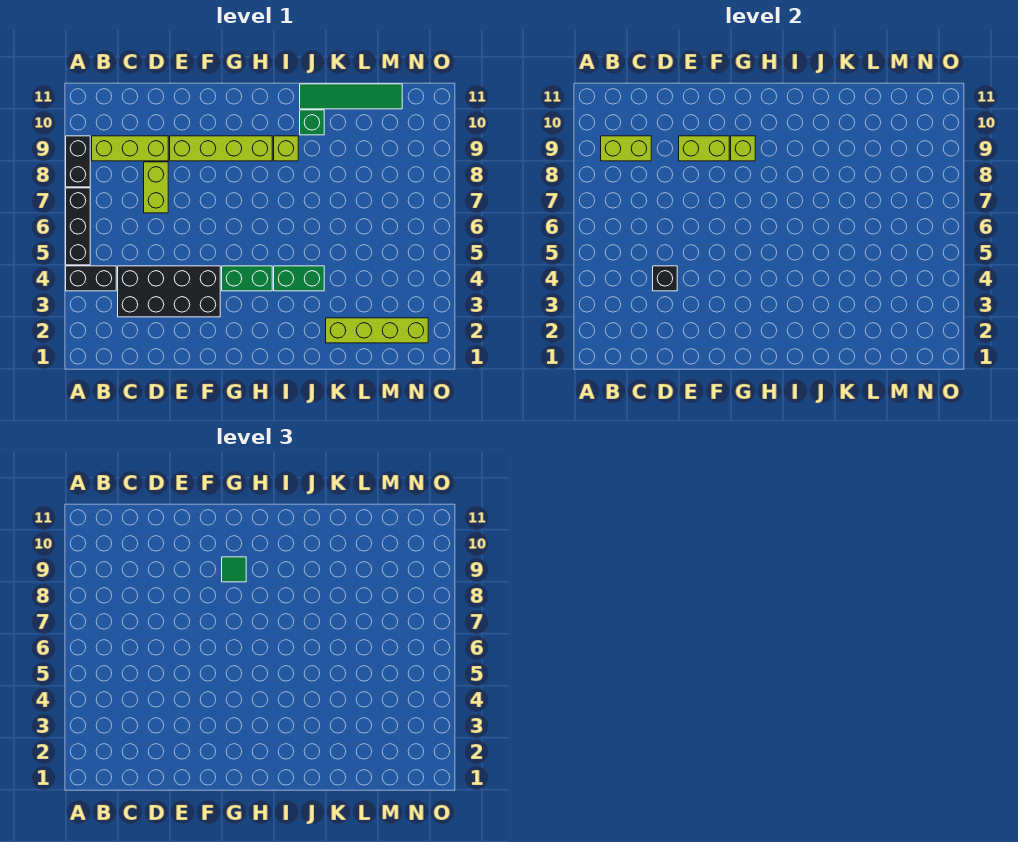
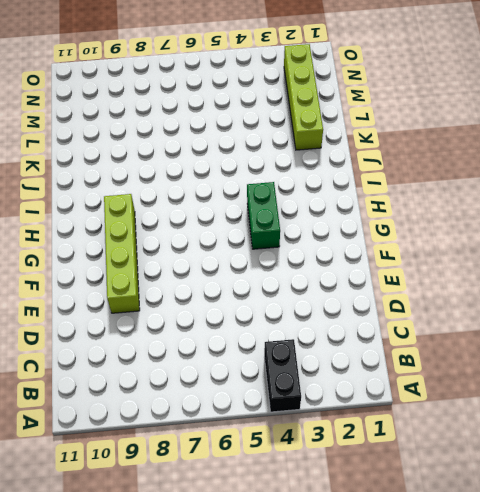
none -> black 1x3 brick [66,188,90,265]
none -> black 1x2 brick [66,136,90,187]
none -> lime 1x3 brick [92,136,168,161]

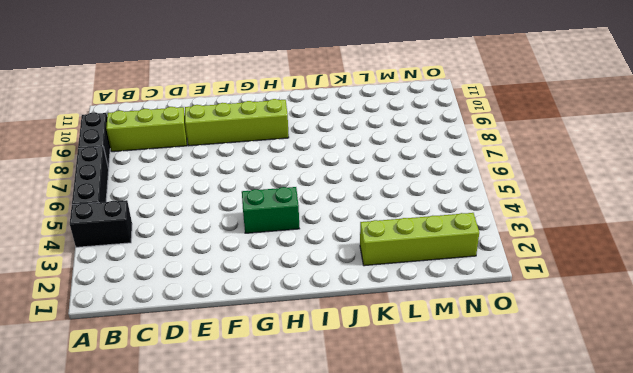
none -> black 2x4 brick [118,266,220,317]
none -> lime 1x2 brick [144,162,168,213]
none -> green 1x2 brick [274,266,324,291]

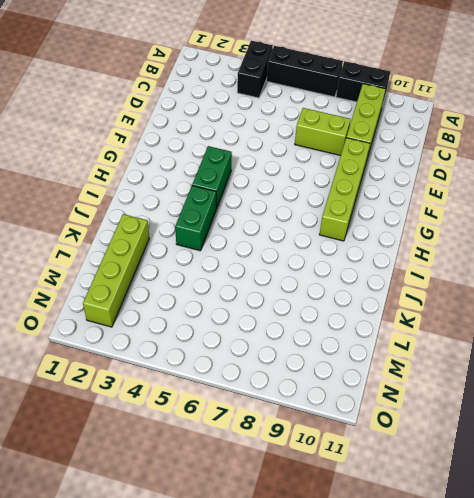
none -> black 2x4 brick [118,266,220,317]
none -> lime 1x1 brick [274,136,298,161]
none -> green 1x1 brick [300,110,324,135]

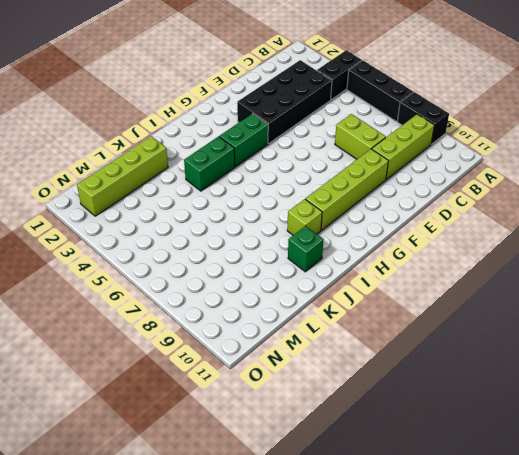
none -> green 1x4 tile [300,84,402,109]
none -> lime 1x2 brick [601,136,651,161]
none -> black 1x1 brick [653,266,677,291]

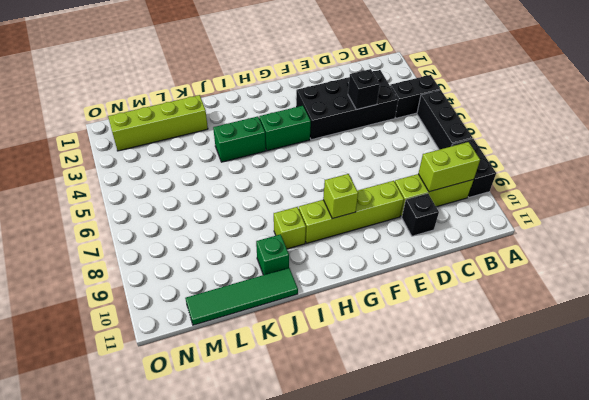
black 1x1 brick [402,193,439,236] -> none
none -> lime 1x2 brick [144,162,168,213]
none -> lime 1x2 brick [679,136,729,161]
none -> green 1x1 tile [222,557,246,582]

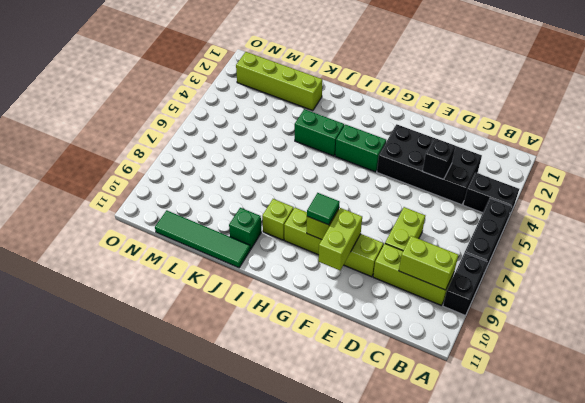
lime 1x2 brick [318,208,362,270] -> lime 1x2 brick turned to [679,136,729,161]

